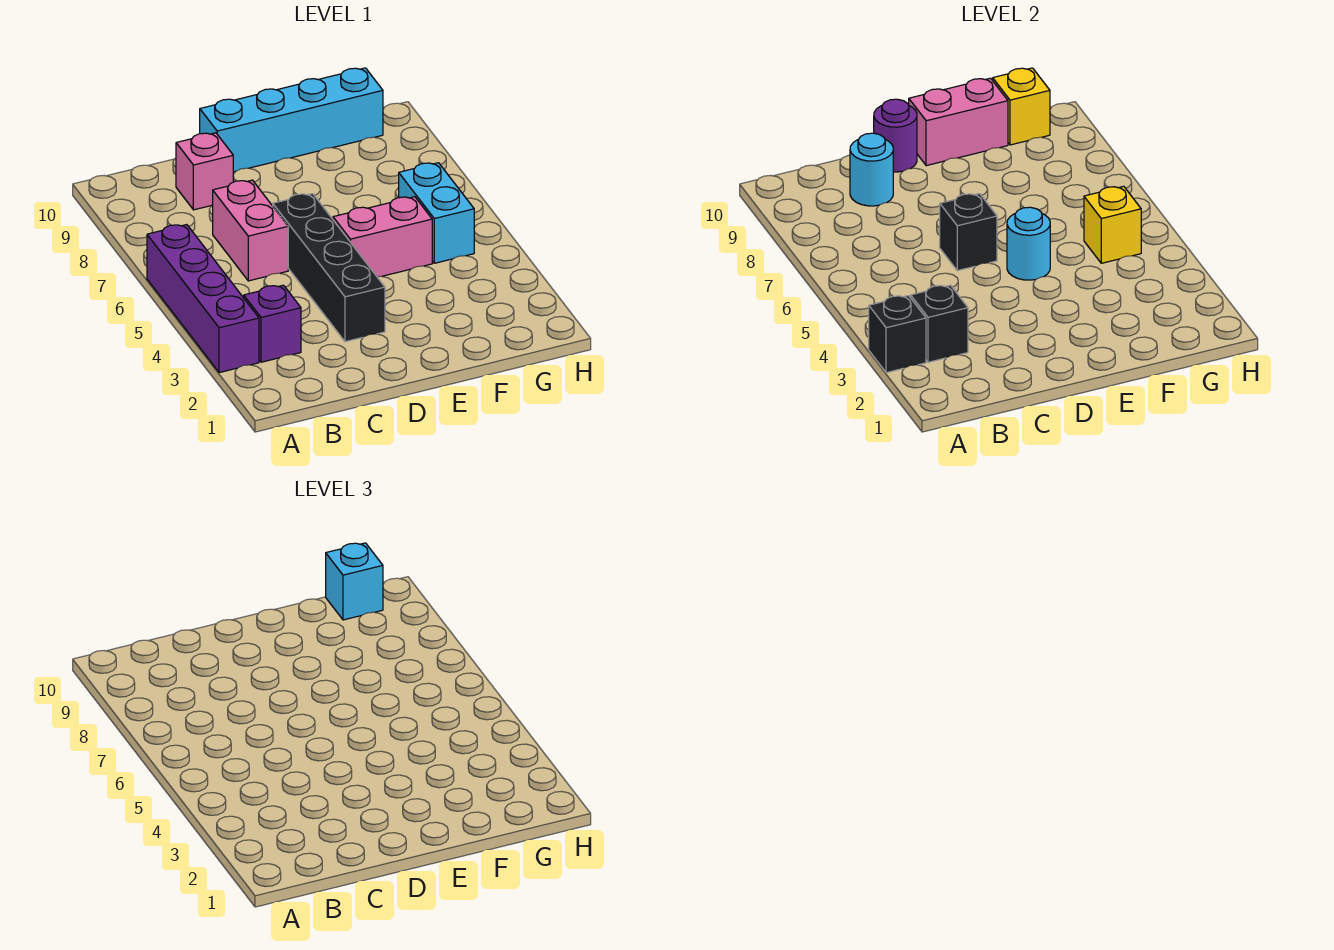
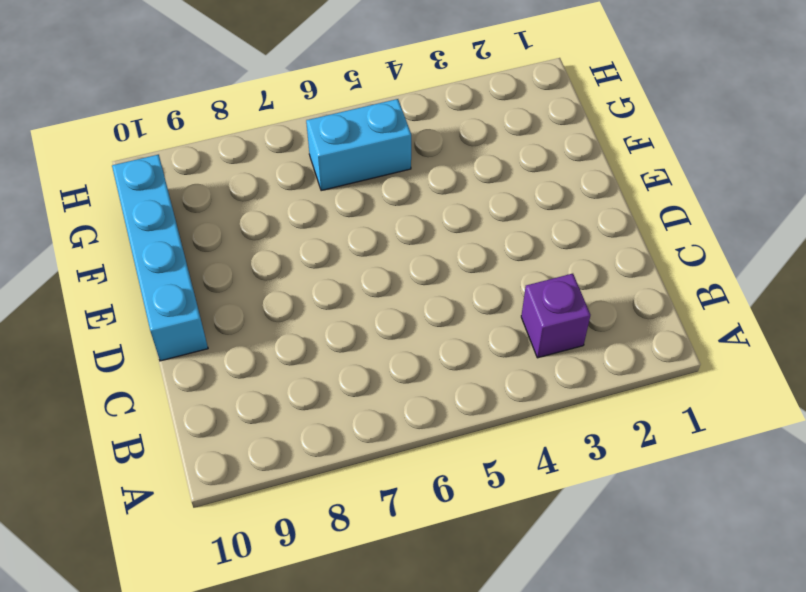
none -> purple 1x4 brick [147,225,259,373]
none -> pink 1x2 brick [213,180,288,281]
none -> pink 1x1 brick [176,133,233,210]

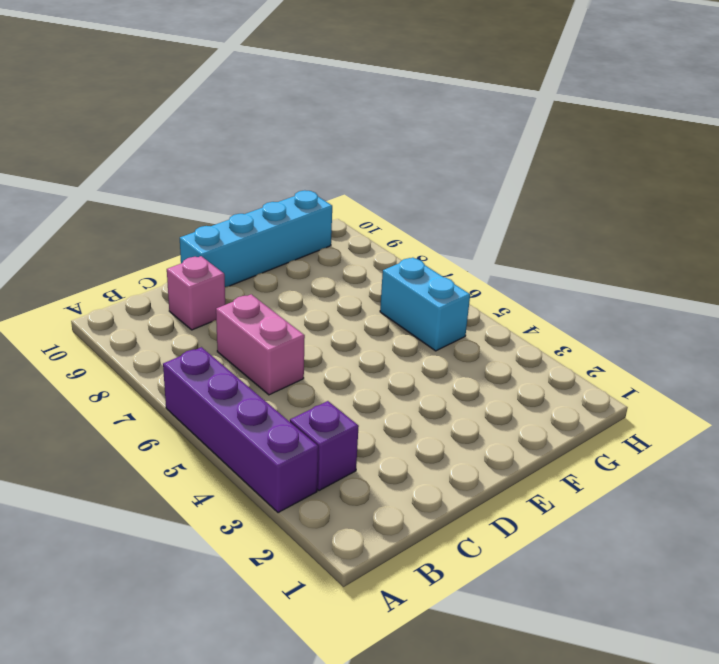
none -> black 1x4 brick [273,194,385,342]
none -> pink 1x2 brick [333,197,432,277]
none -> black 1x1 brick [869,296,926,373]

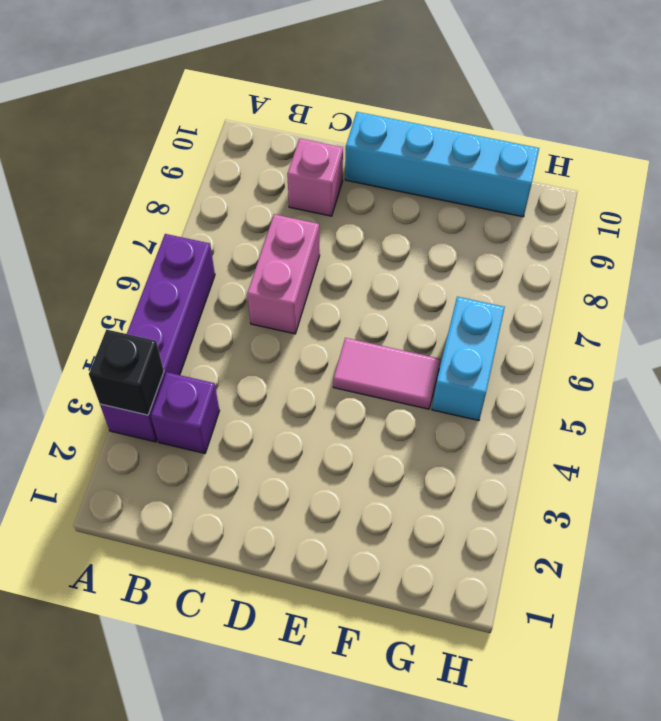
pink 1x2 tile [333,338,441,409] -> pink 1x2 brick [333,197,432,277]
none -> black 1x4 brick [273,194,385,342]
none -> black 1x1 brick [910,285,968,362]
none -> cyan 1x1 round brick [850,133,893,206]

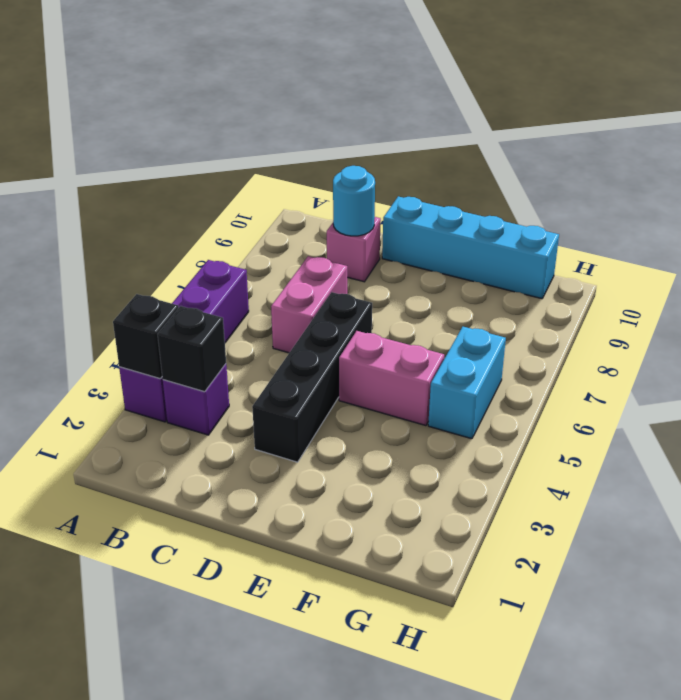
none -> black 1x1 brick [940,194,997,271]
none -> purple 1x1 round brick [874,99,917,172]
none -> cyan 1x1 round brick [1007,207,1050,280]

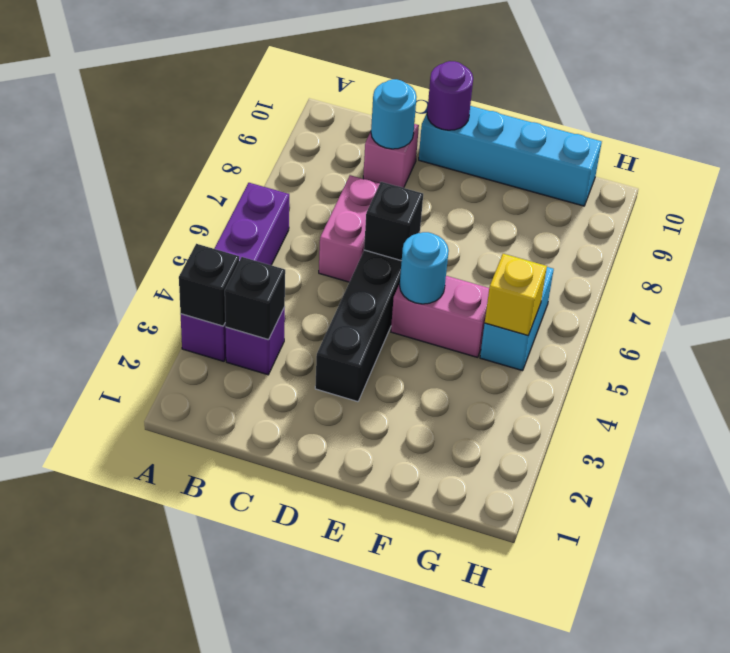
none -> pink 1x2 brick [909,78,1008,166]
none -> yellow 1x1 brick [993,68,1050,145]
none -> cyan 1x1 brick [326,543,383,620]

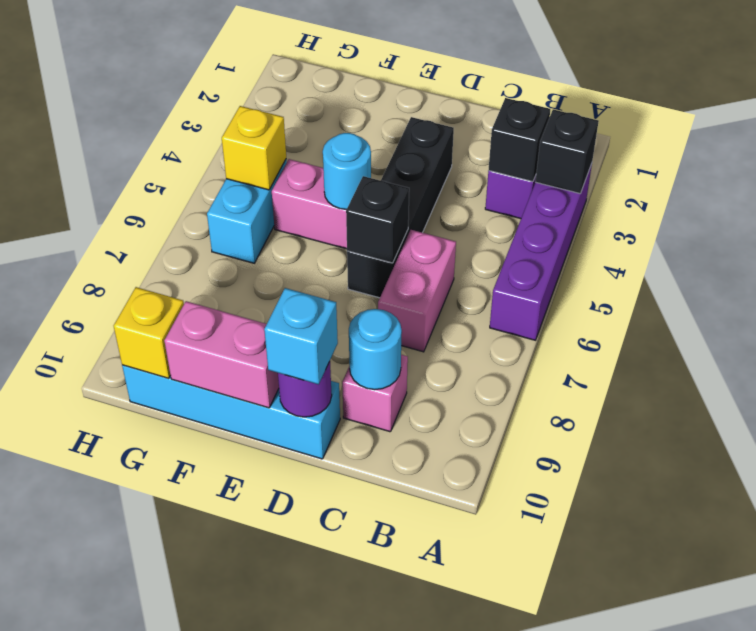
cyan 1x1 brick [264,288,338,384] -> cyan 1x1 brick moved to [326,543,383,620]

